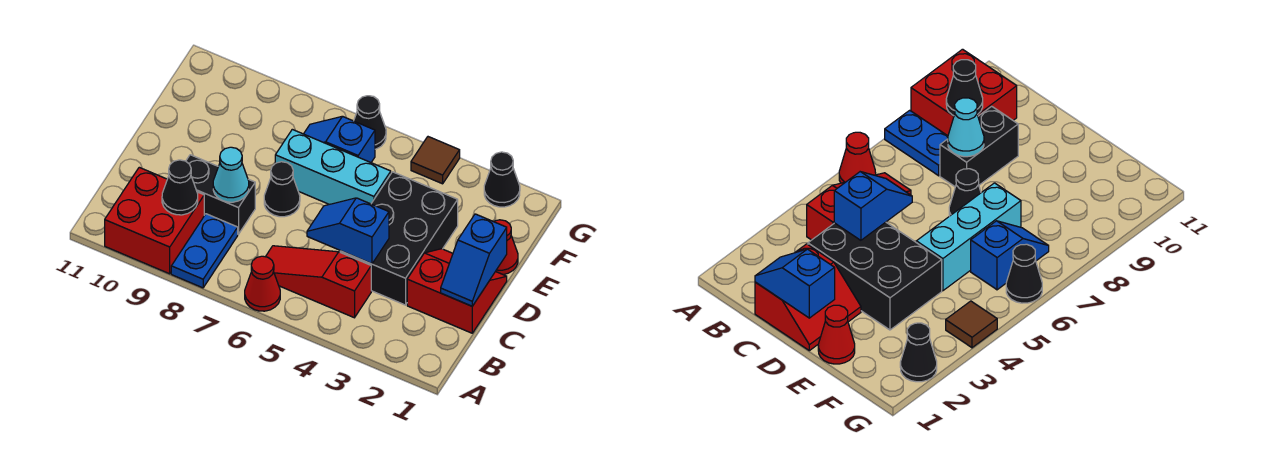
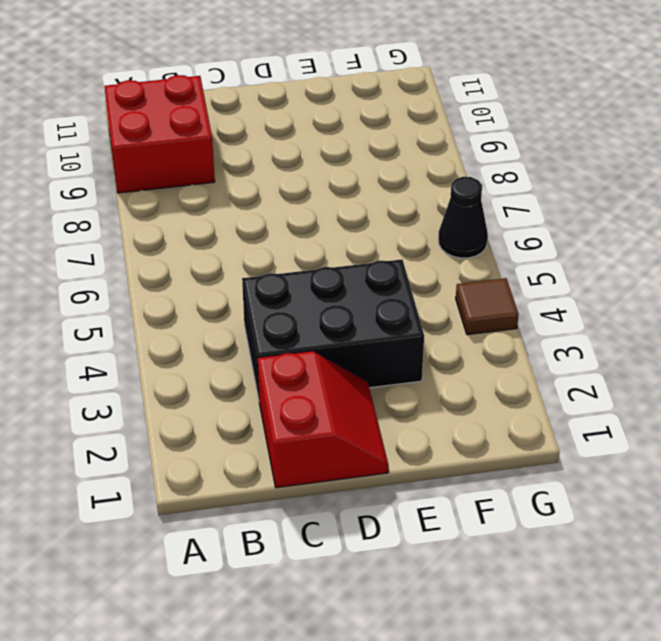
none -> red 1x1 cone [245,256,280,311]
none -> blue 1x2 plate [171,214,238,288]
none -> red 1x3 slope [266,246,371,318]

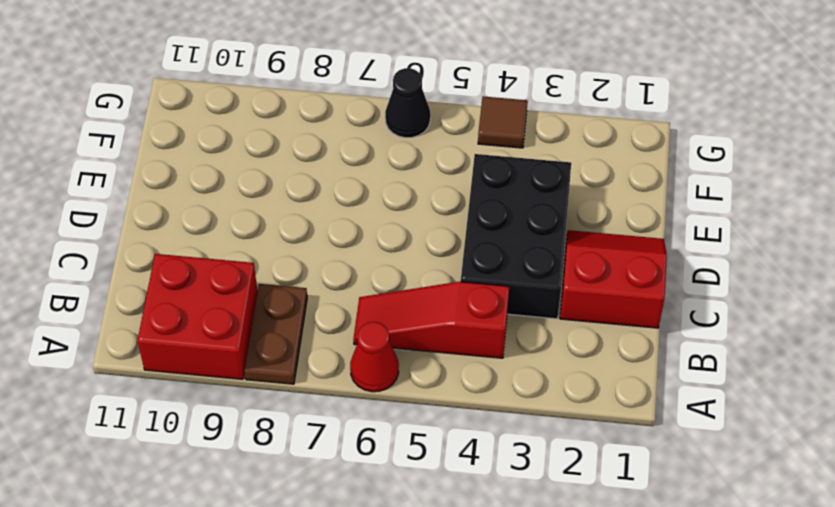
brown 1x2 plate [244,284,307,384] -> blue 1x2 plate [171,214,238,288]
none -> black 1x2 brick [186,155,255,234]
none -> black 1x1 cone [264,162,300,217]
none -> red 1x1 cone [494,220,518,275]

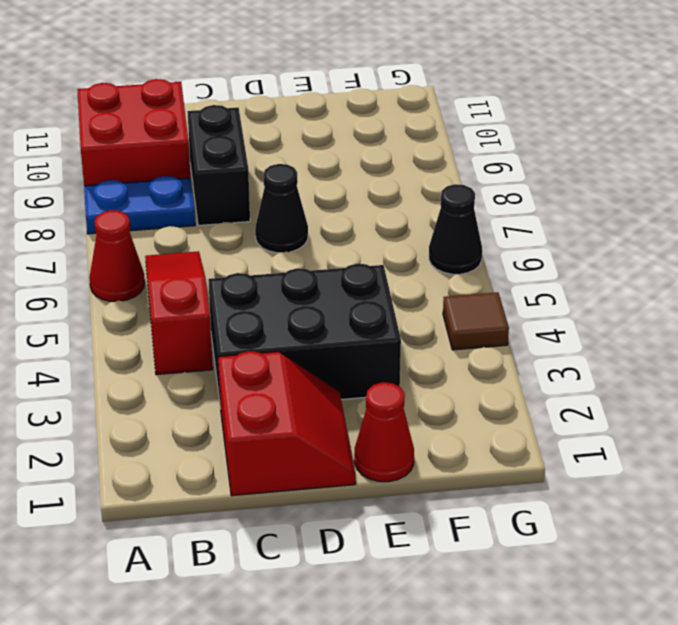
none -> cyan 1x3 brick [275,129,391,204]
none -> blue 1x2 slope [304,116,375,162]
none -> black 1x1 cone [484,152,520,207]

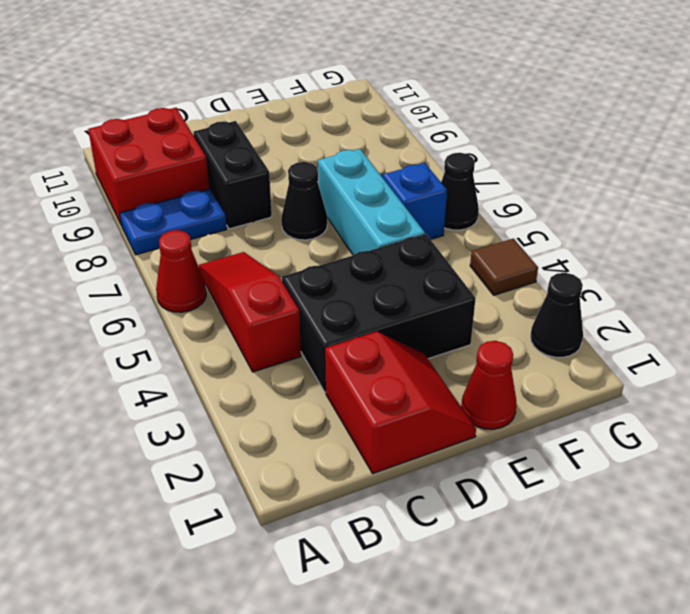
none -> black 1x1 cone [162,160,198,215]
none -> blue 1x2 slope [441,214,507,306]
none -> blue 1x2 slope [307,198,389,264]

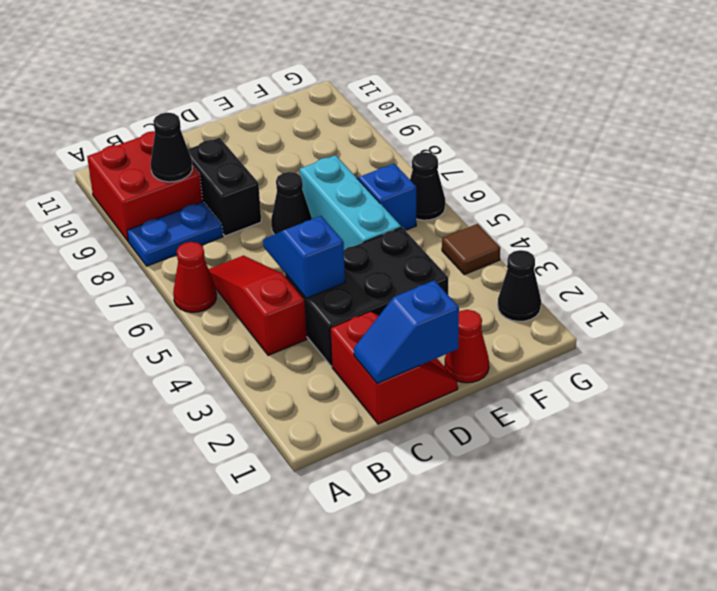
none -> cyan 1x1 cone [213,147,249,202]

